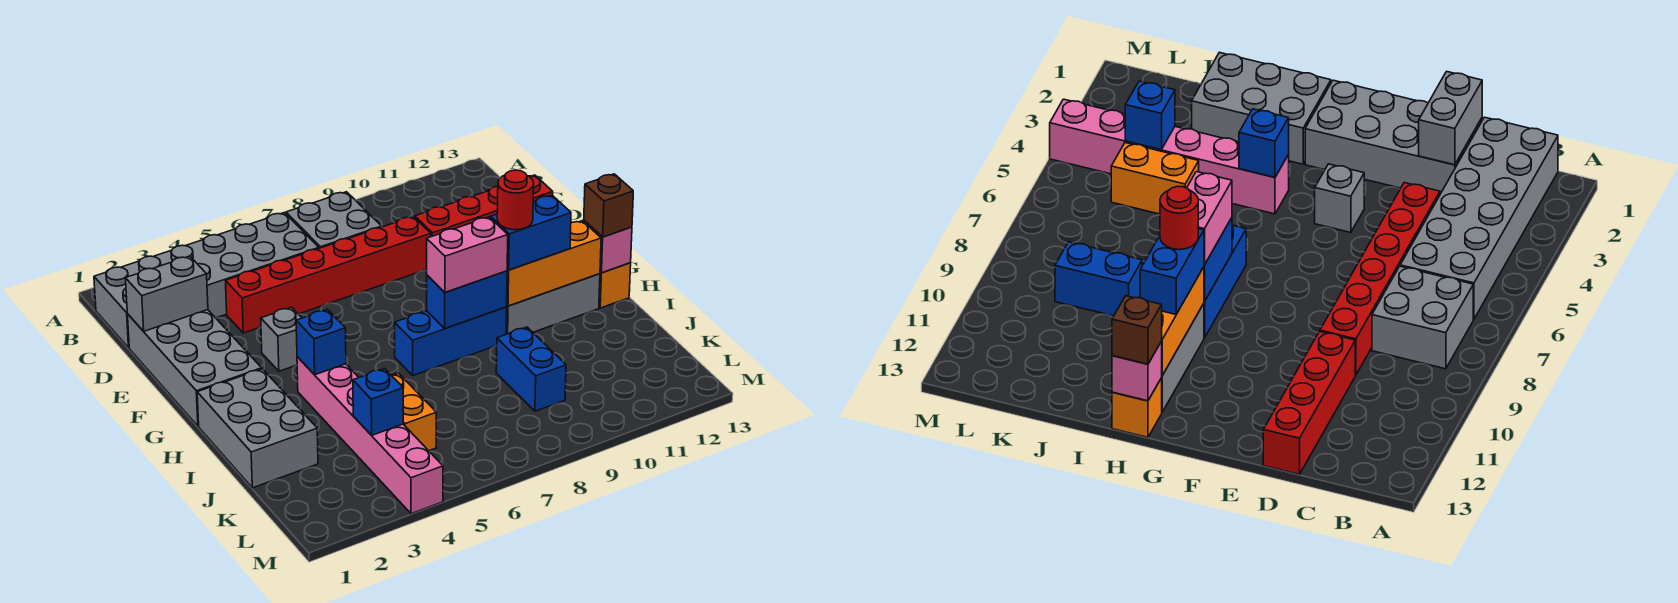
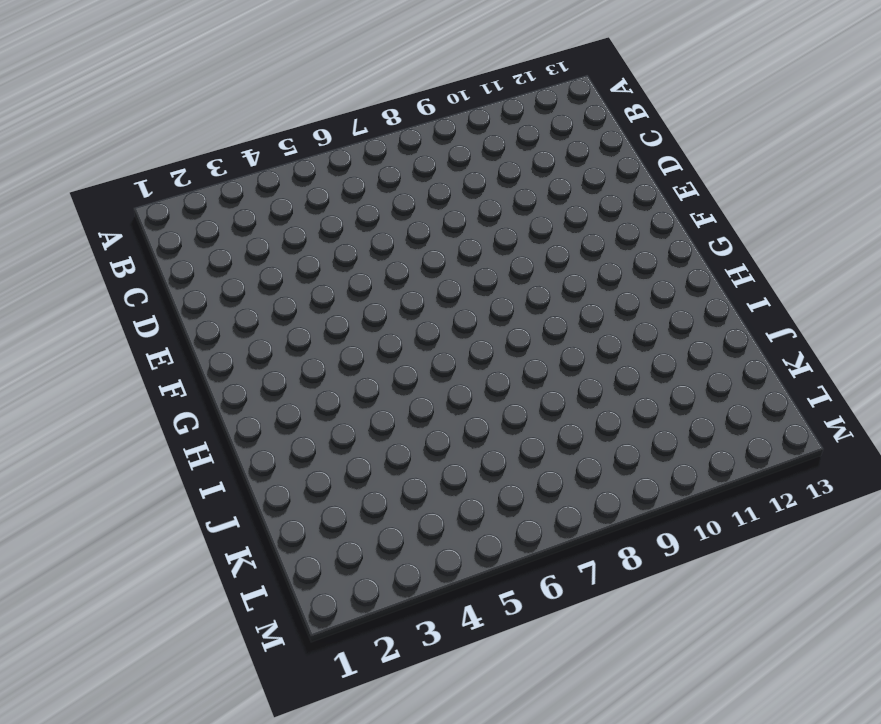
none -> grey 2x6 brick [94,213,319,348]
none -> grey 2x2 brick [286,192,382,248]
none -> grey 2x4 brick [127,310,262,426]

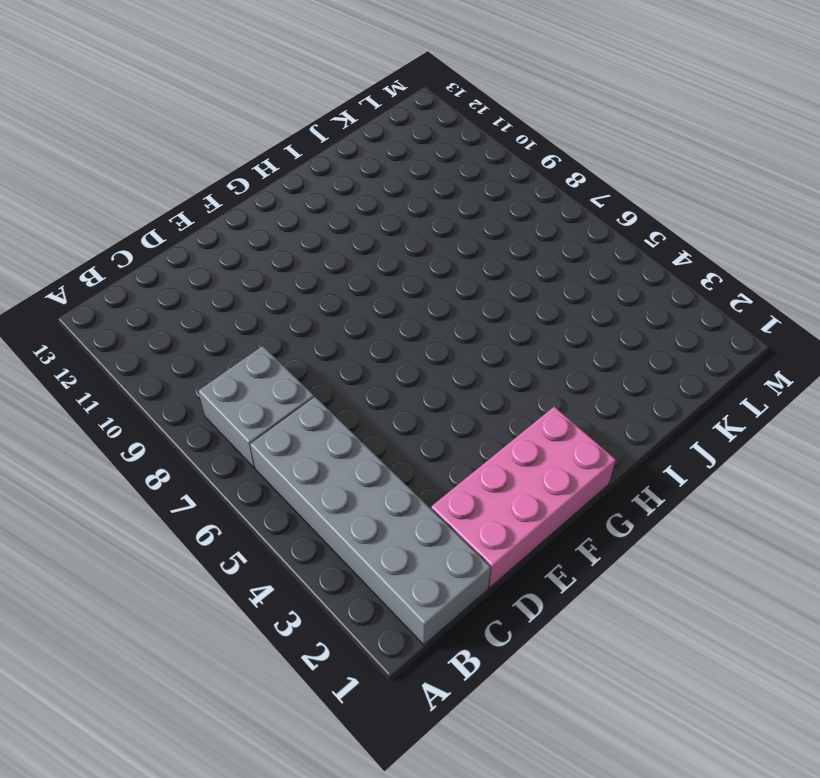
pink 2x4 brick [431,407,616,588] -> grey 2x4 brick [127,310,262,426]
none -> red 1x6 brick [226,217,431,333]
none -> red 1x4 brick [415,175,553,237]
none -> grey 1x1 brick [261,307,301,371]

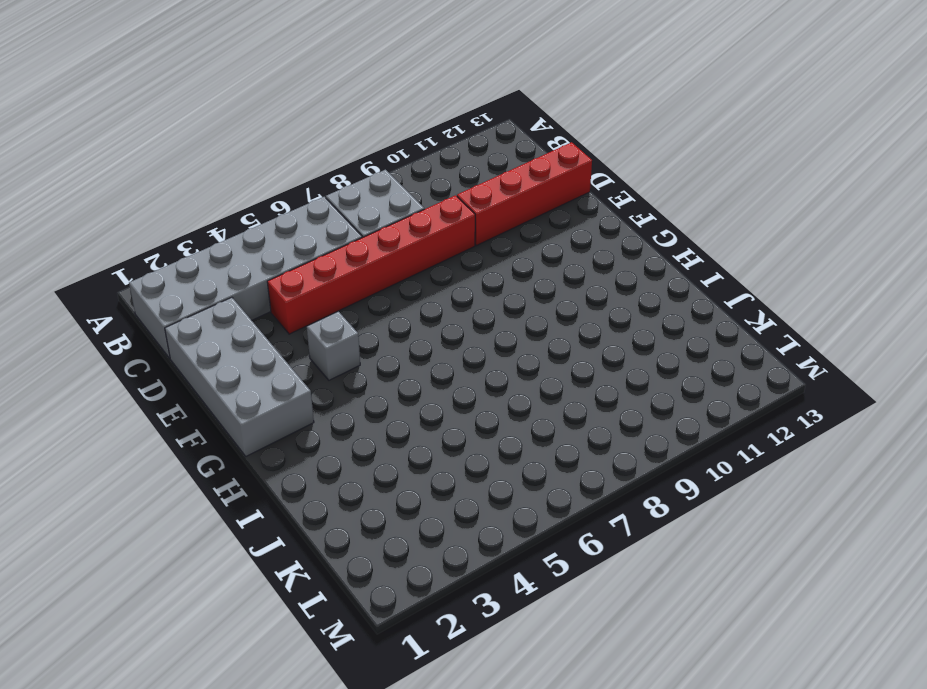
none -> grey 2x3 brick [197,369,318,488]
none -> pink 1x6 brick [297,357,443,514]
none -> blue 1x3 brick [395,307,507,375]

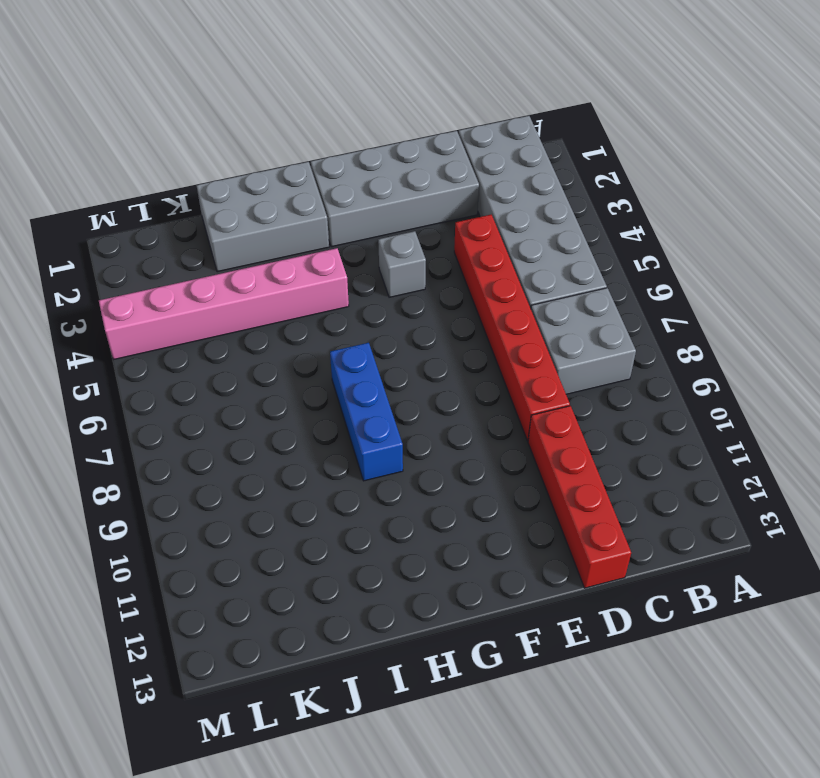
none -> grey 1x3 brick [506,274,600,334]
none -> orange 1x1 brick [599,263,631,308]
none -> orange 1x2 brick [392,373,437,451]

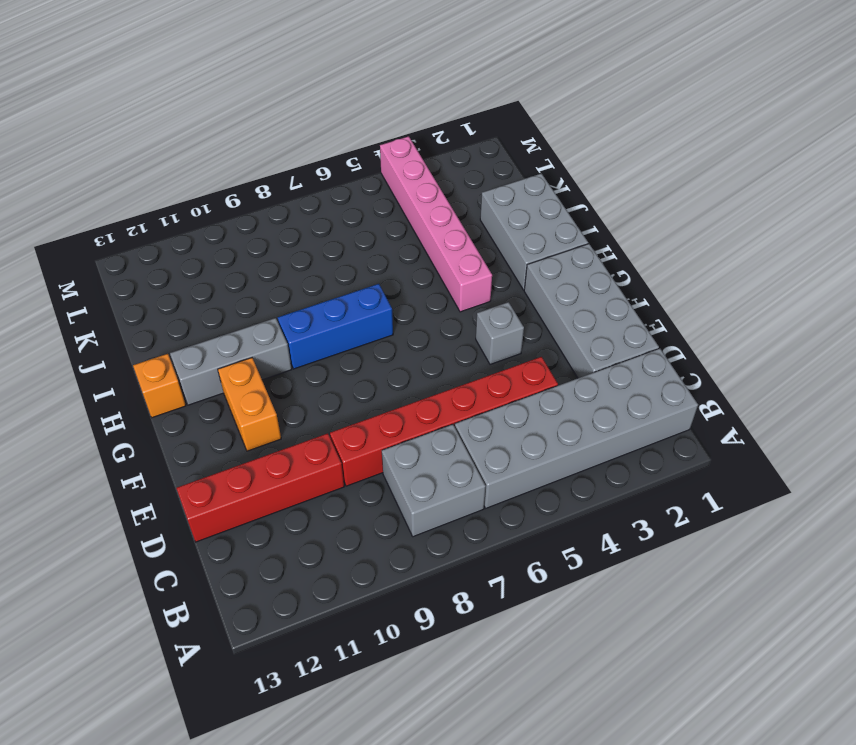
orange 1x2 brick [218,358,281,451] -> orange 1x2 brick moved to [392,373,437,451]
none -> blue 1x2 brick [496,327,566,411]
none -> grey 1x2 brick [125,256,208,331]
none -> blue 1x1 brick [296,309,346,375]

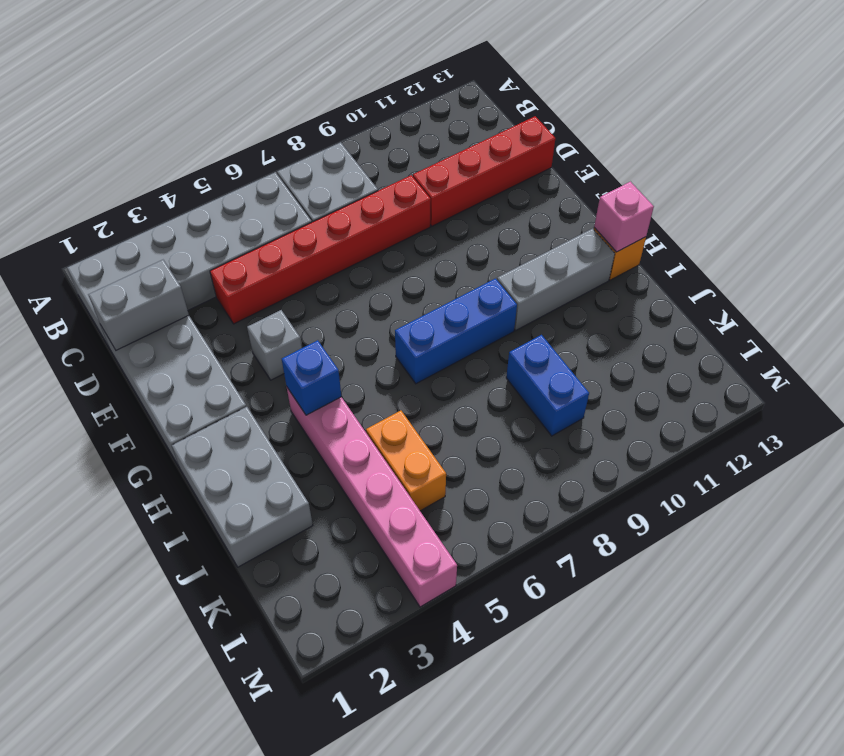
none -> blue 1x2 brick [427,271,507,329]
none -> orange 1x3 brick [507,221,601,306]
none -> blue 1x1 brick [353,369,403,435]

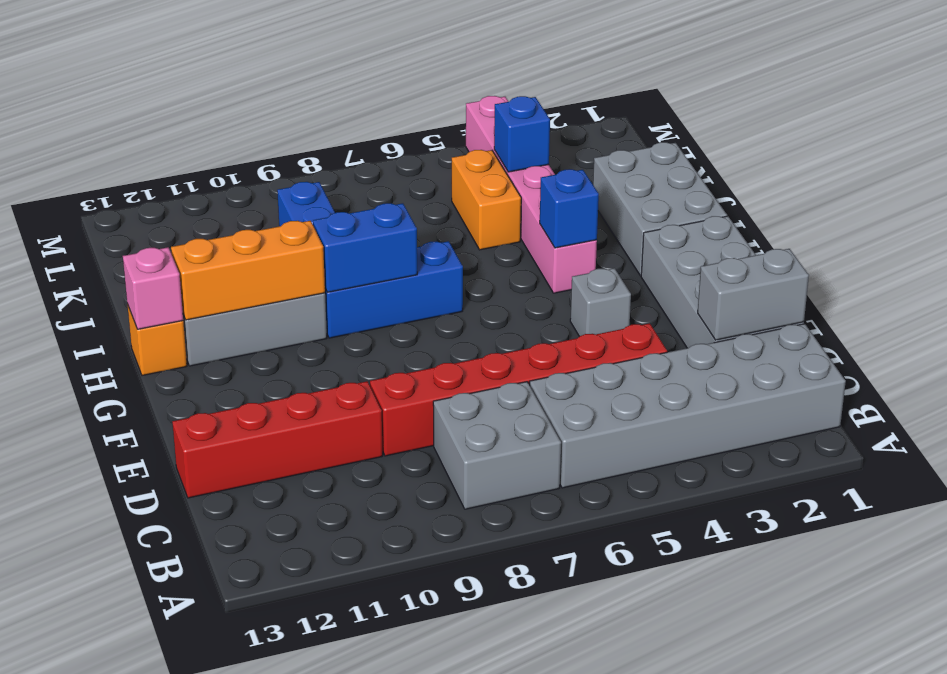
none -> pink 1x2 brick [427,217,508,292]
none -> blue 1x2 brick [491,195,571,270]
none -> brown 1x1 brick [584,174,633,237]

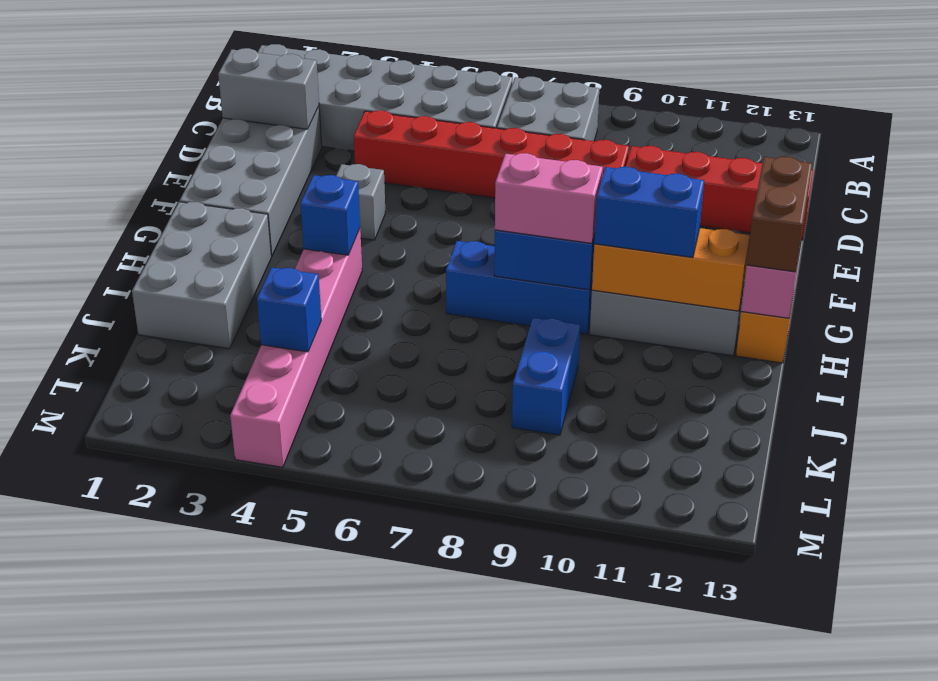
brown 1x2 brick [747,157,812,272] -> brown 1x1 brick [584,174,633,237]
none -> orange 1x2 brick [392,373,437,451]
none -> red 1x1 round brick [497,170,534,230]

